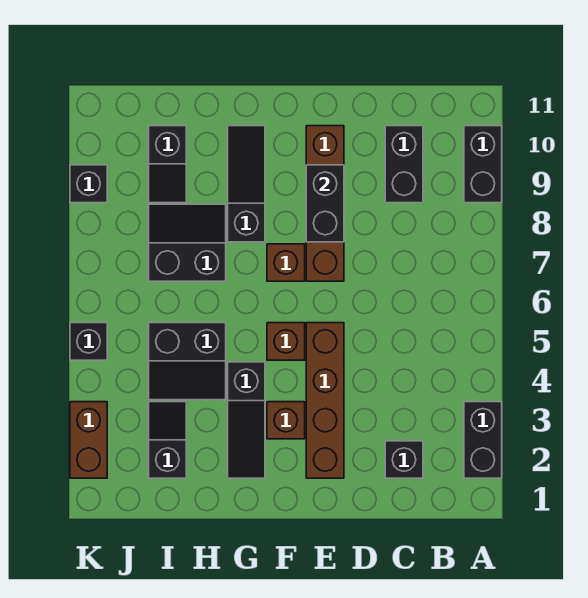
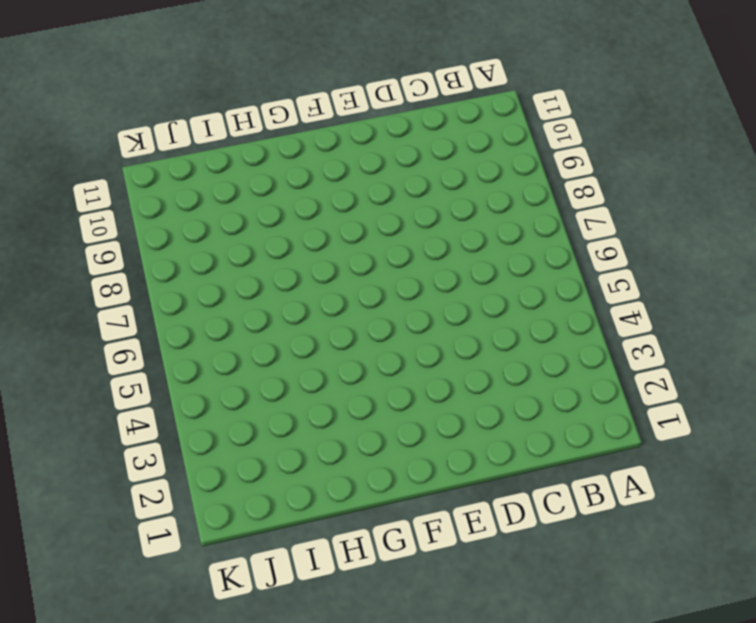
none -> black 1x2 brick [464,402,502,478]
none -> black 1x2 brick [464,126,502,203]
none -> black 1x1 brick [385,441,423,478]

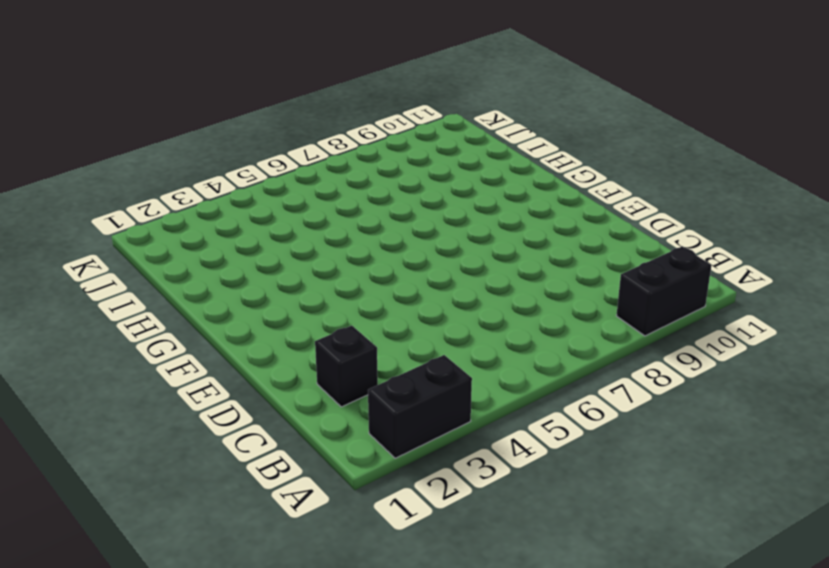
none -> black 1x2 brick [385,126,423,203]
none -> brown 1x4 brick [306,323,344,478]
none -> brown 1x4 brick [306,126,344,281]

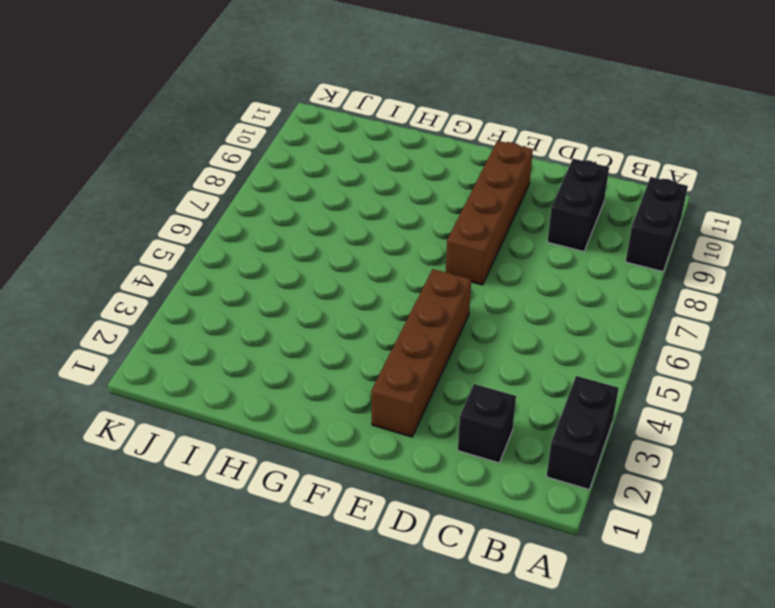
none -> brown 1x1 brick [267,402,305,439]
none -> brown 1x1 brick [267,323,305,360]
none -> brown 1x1 brick [267,244,305,281]

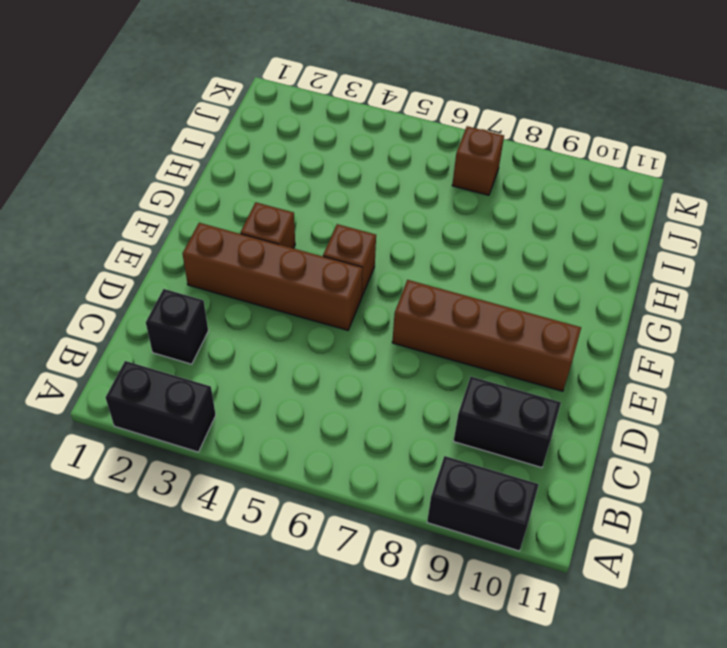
brown 1x1 brick [452,126,504,195] -> brown 1x1 brick moved to [267,244,305,281]
none -> black 1x3 slope [228,362,265,478]
none -> black 1x3 slope [228,126,265,242]
none -> black 2x2 slope [149,323,226,400]

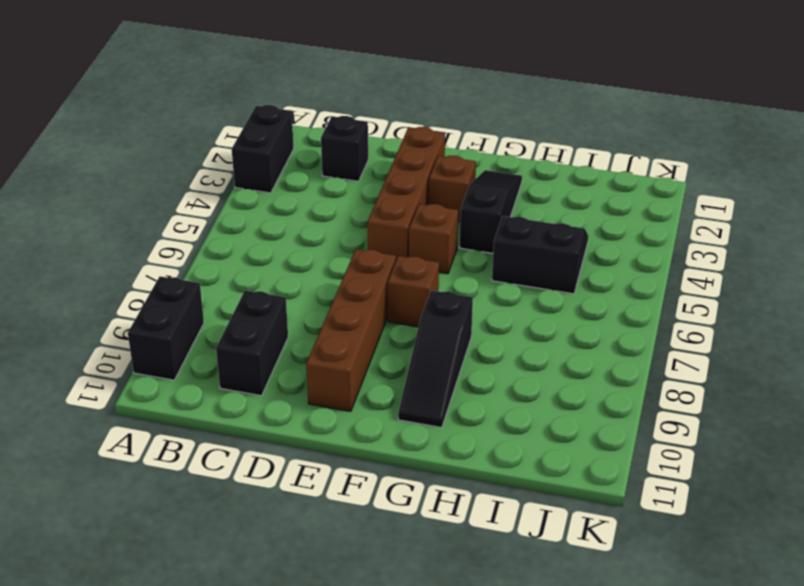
none -> black 2x2 slope [149,204,226,281]
none -> black 1x2 slope [149,402,186,478]
none -> black 1x2 slope [149,126,186,203]

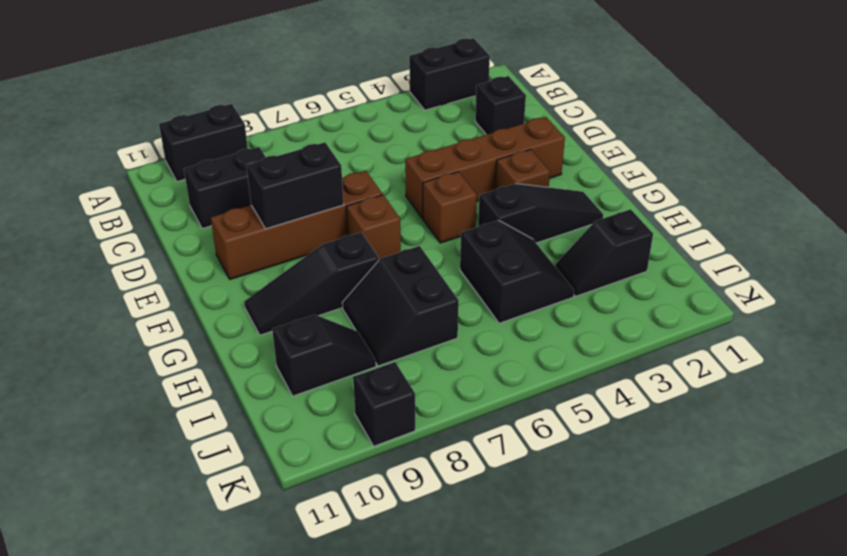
none -> brown 1x2 brick [70,402,107,478]
none -> black 1x1 brick [70,323,107,360]

